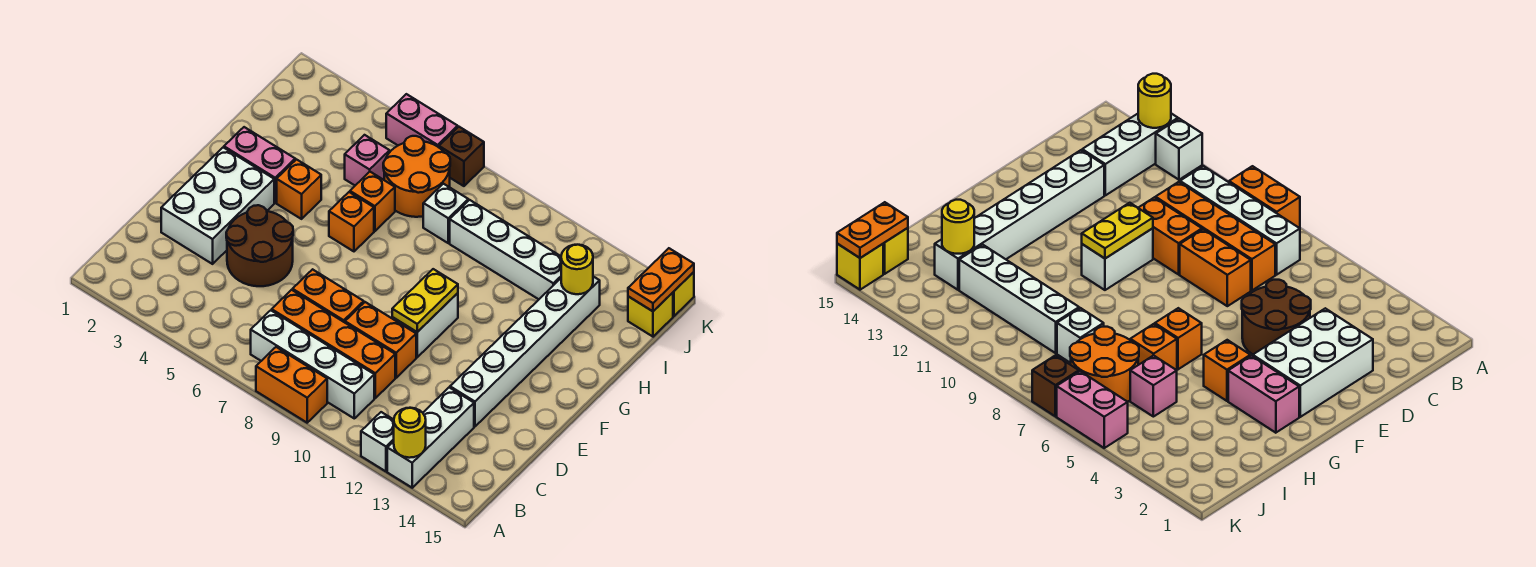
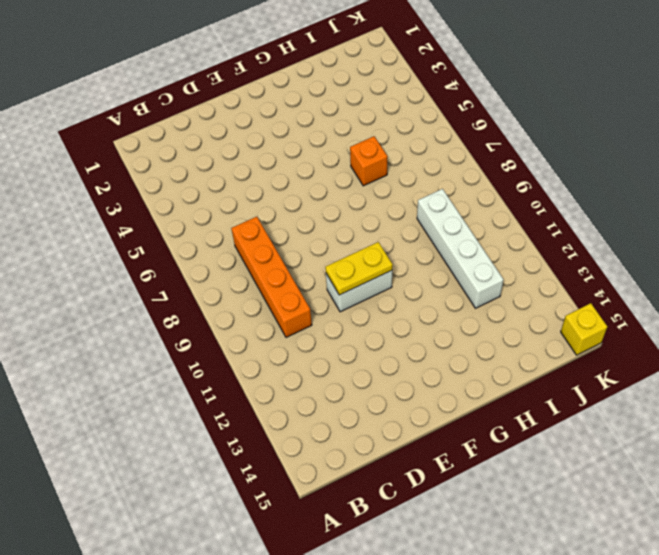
none -> orange 1x2 brick [256,347,327,423]
none -> white 1x1 brick [361,412,394,471]
none -> white 1x3 brick [387,387,474,488]

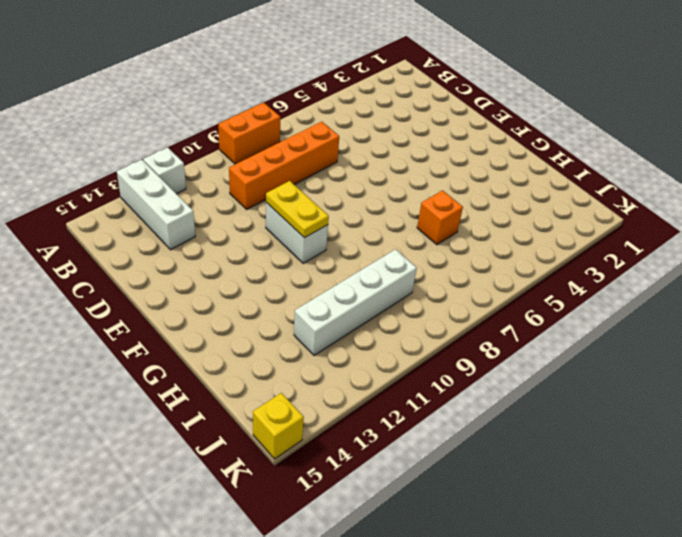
none -> white 1x4 brick [251,310,374,418]
none -> white 2x3 brick [161,147,274,264]
none -> brown 2x2 round brick [226,205,293,286]

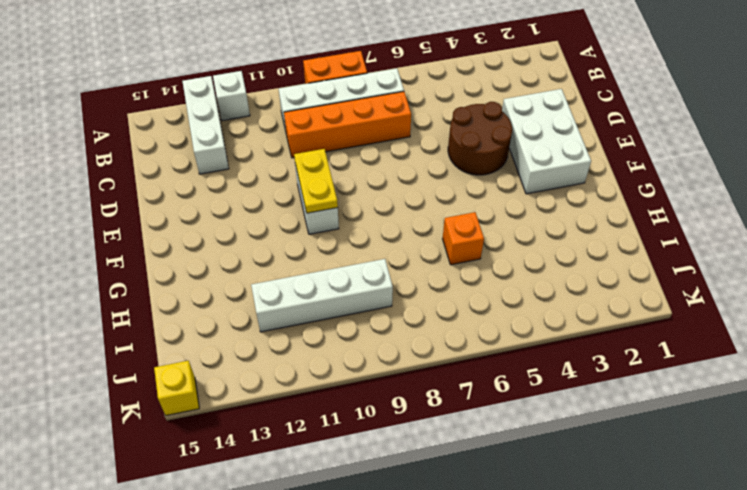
none -> orange 1x2 brick [293,269,364,322]
none -> orange 1x2 brick [345,302,416,378]
none -> white 1x6 brick [450,276,600,426]

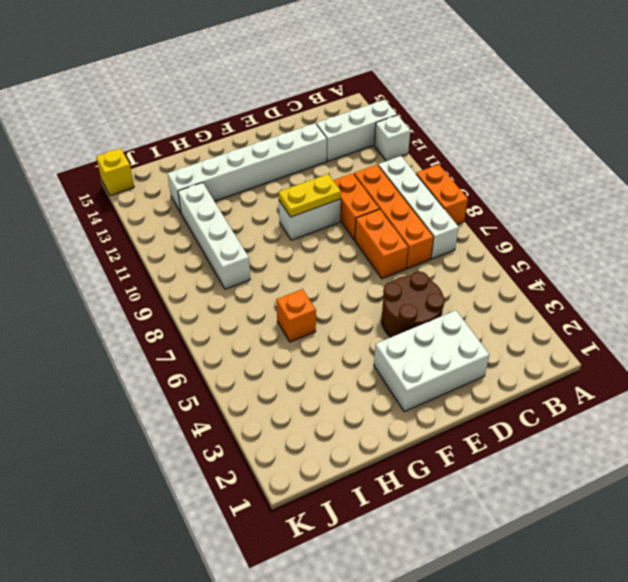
none -> pink 1x2 brick [224,127,295,203]
none -> orange 1x1 brick [277,160,321,219]
none -> orange 1x1 brick [329,192,374,251]

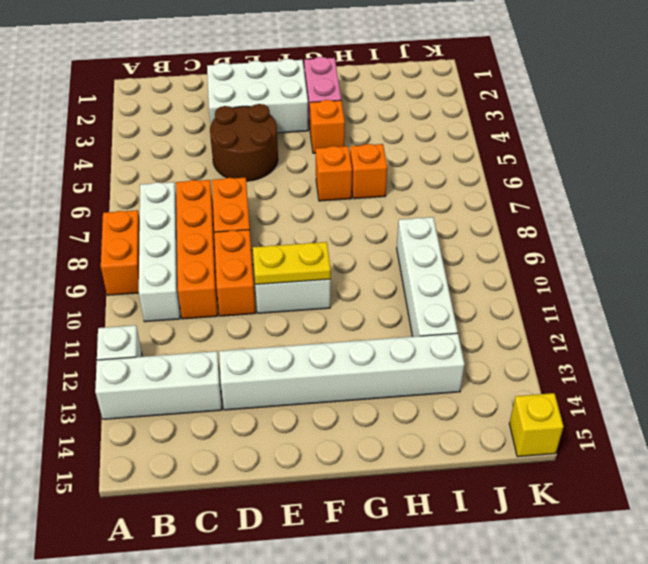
none -> pink 1x1 brick [345,135,390,185]
none -> orange 2x2 round brick [383,136,450,217]
none -> white 1x1 brick [423,184,468,243]

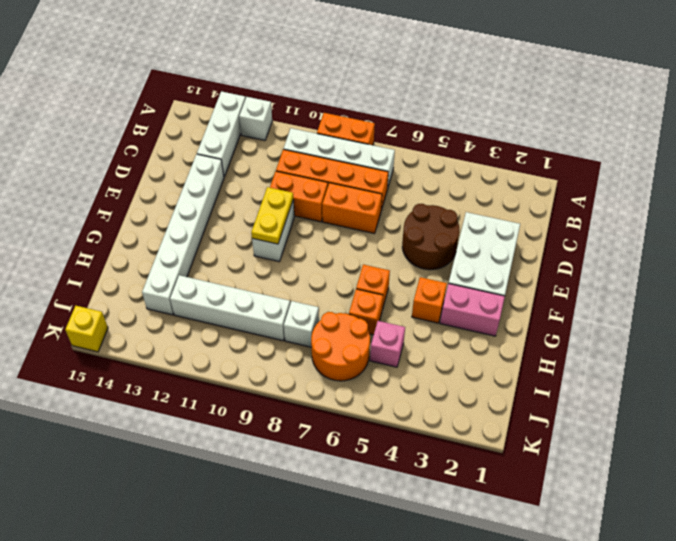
none -> yellow 1x1 brick [628,293,673,337]
none -> pink 1x2 brick [386,94,458,147]
none -> brown 1x1 brick [439,127,484,186]

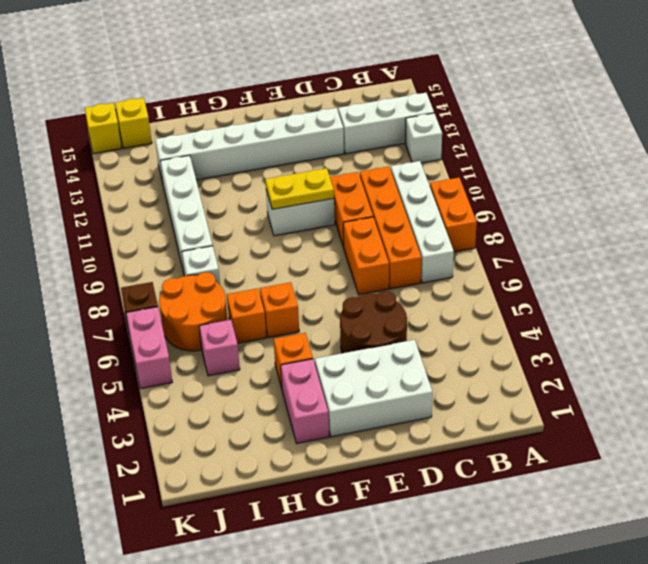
none -> yellow 1x1 round brick [394,408,426,458]
none -> yellow 1x1 round brick [561,245,593,294]
none -> orange 1x2 plate [628,248,694,311]

